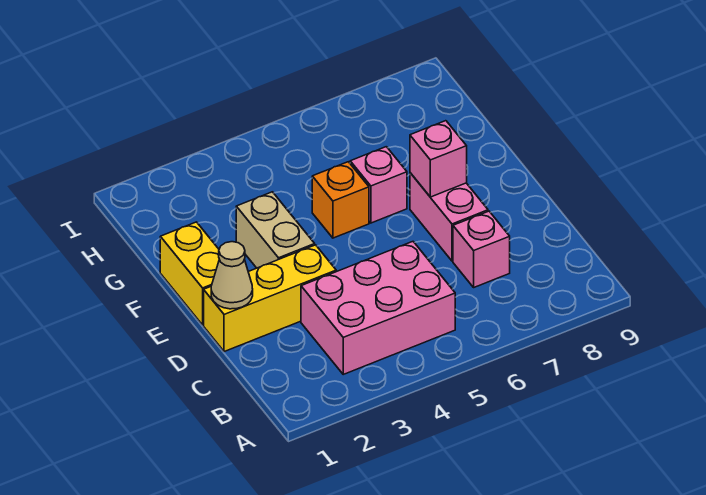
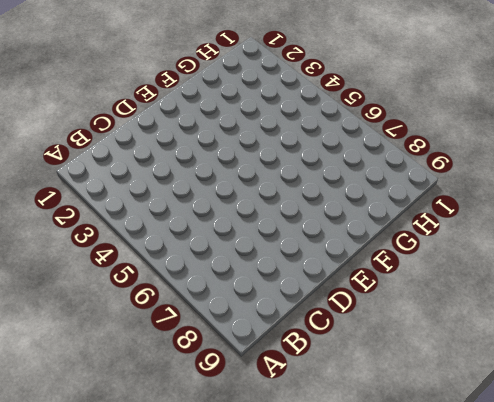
none -> pink 2x3 brick [301,242,455,374]
none -> pink 1x1 brick [453,211,510,287]

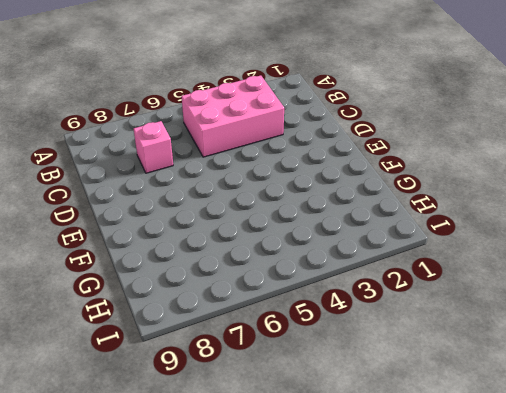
none -> yellow 1x3 brick [204,245,336,352]
none -> pink 1x2 brick [410,173,488,261]

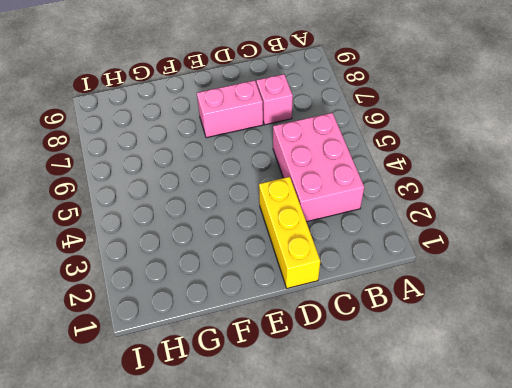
none -> yellow 1x2 brick [160,222,219,325]
none -> tan 1x2 brick [236,192,315,268]

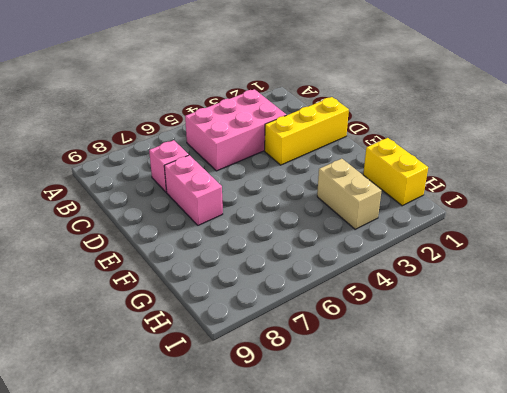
yellow 1x2 brick [363,138,428,206] -> yellow 1x2 brick moved to [160,222,219,325]
tan 1x2 brick [317,159,382,229] -> tan 1x2 brick moved to [236,192,315,268]
none -> orange 1x1 brick [312,162,369,238]
none -> pink 1x1 brick [350,147,407,223]

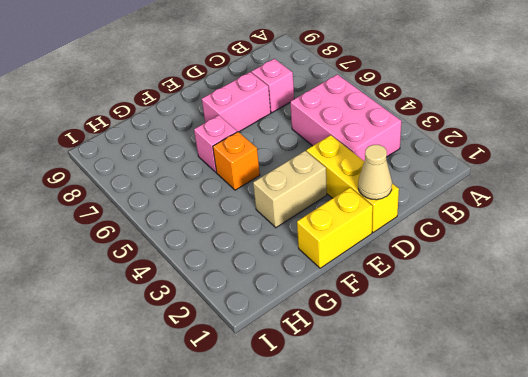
none -> pink 1x1 brick [410,121,467,197]

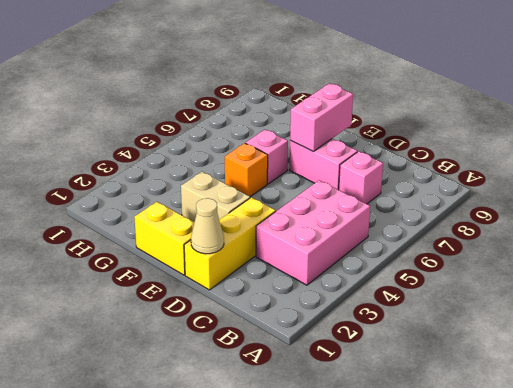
pink 1x2 brick [290,83,353,151] -> pink 1x1 brick [410,121,467,197]

